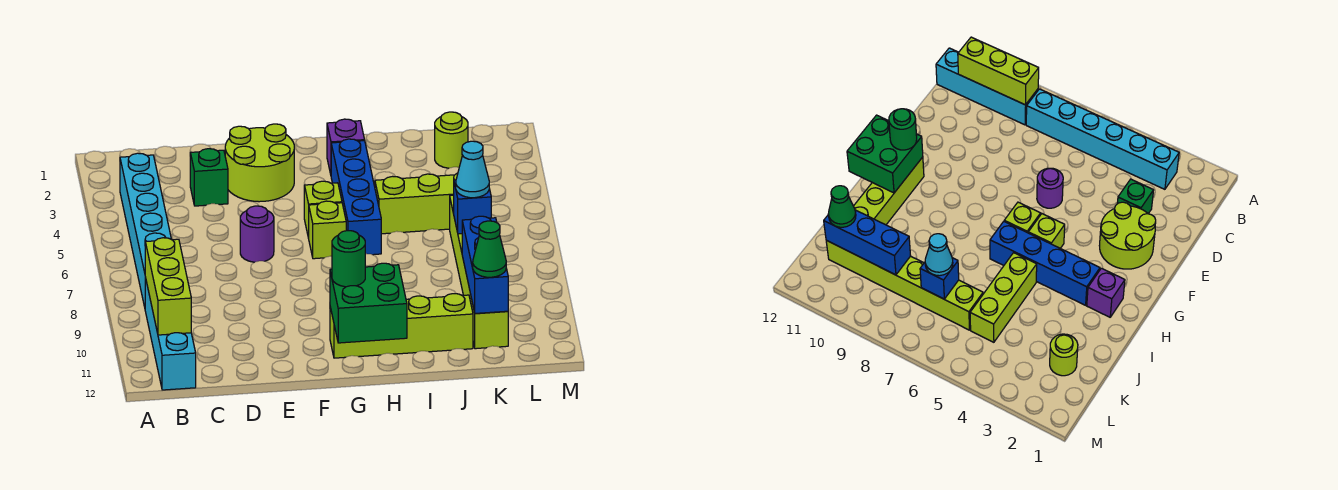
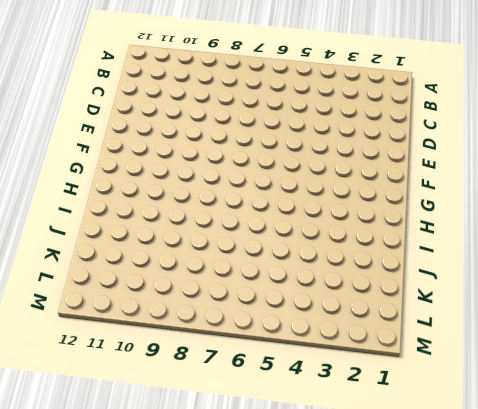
none -> cyan 1x6 brick [120,153,171,307]
none -> cyan 1x4 brick [145,277,196,390]
none -> green 1x1 brick [190,149,228,206]

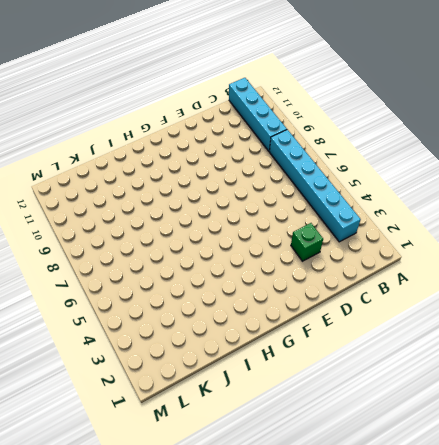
none -> lime 2x2 round brick [225,124,294,202]
none -> purple 1x1 round brick [240,206,274,262]
none -> lime 1x1 brick [304,181,342,238]

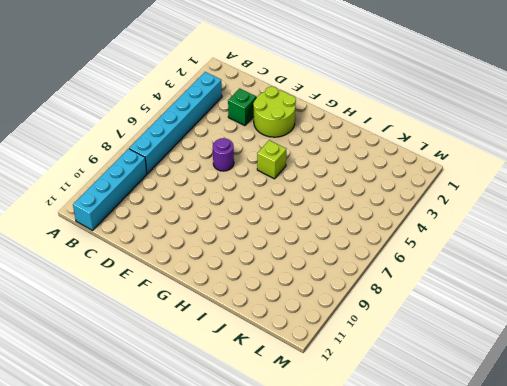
none -> lime 1x1 brick [309,201,346,259]
none -> lime 1x4 brick [330,294,473,358]
none -> purple 1x1 brick [327,119,365,174]

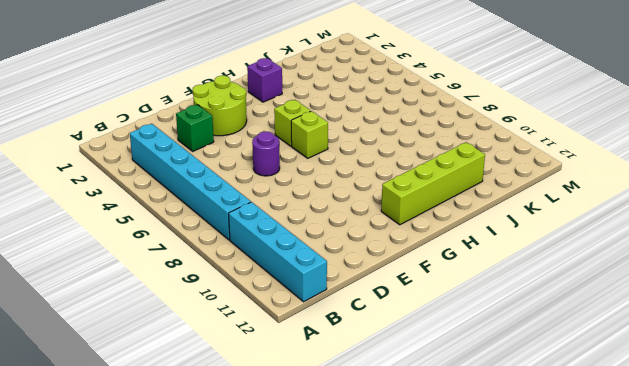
none -> blue 1x4 brick [331,139,381,255]
none -> lime 1x3 brick [375,173,458,234]
none -> lime 1x1 round brick [435,112,468,168]

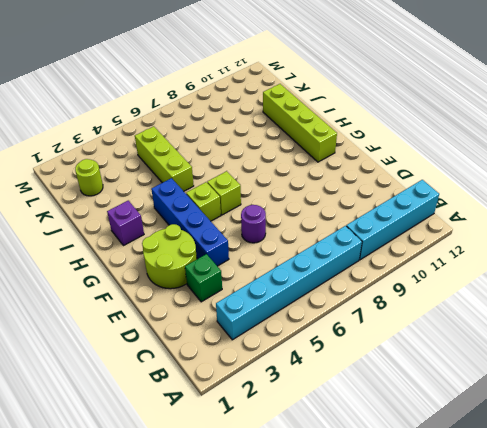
blue 1x4 brick [151,178,229,266] -> blue 1x4 brick turned to [331,139,381,255]
none -> lime 1x6 brick [450,195,508,349]
none -> lime 1x3 brick [145,238,191,335]
none -> green 2x2 brick [330,263,407,343]

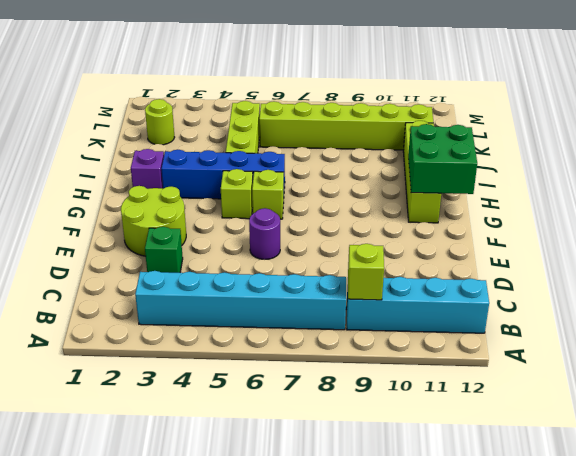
lime 1x1 brick [348,244,384,300] -> lime 1x3 brick [145,238,191,335]
none -> blue 1x1 brick [454,180,491,234]
none -> blue 1x3 brick [462,216,508,314]
none -> green 1x1 round brick [332,231,365,287]

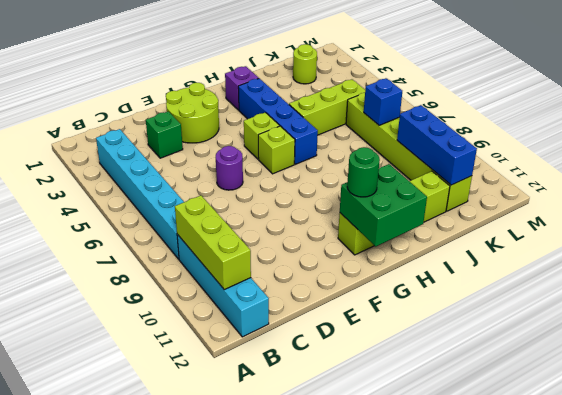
none -> cyan 1x1 cone [456,141,489,198]
none -> green 1x1 cone [473,221,506,277]

